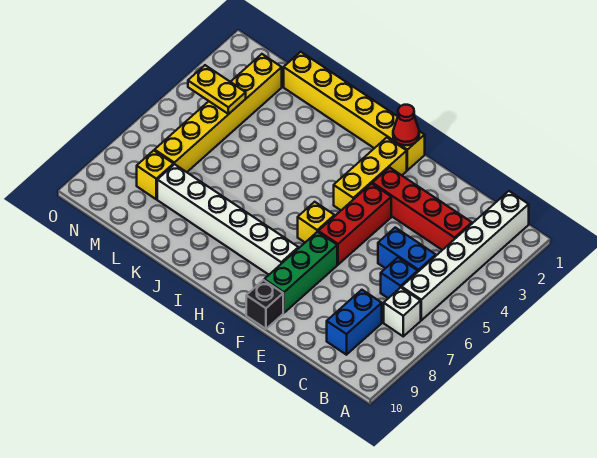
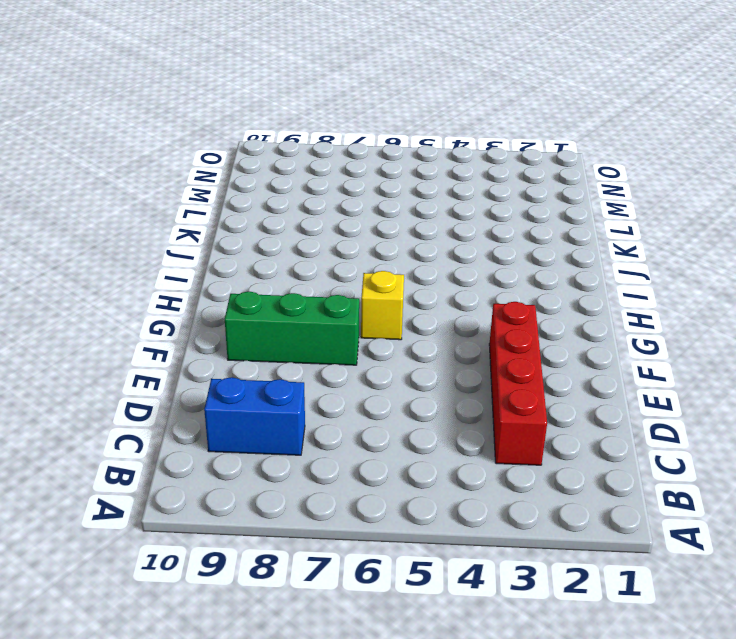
none -> white 1x6 brick [402,191,529,320]
none -> white 1x1 brick [384,288,421,336]
none -> blue 1x2 brick [378,228,436,271]

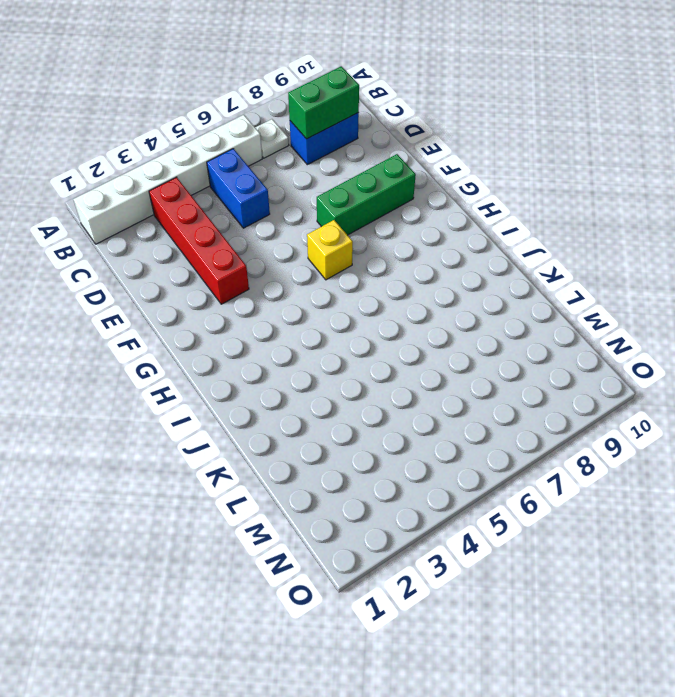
white 1x1 plate [255,119,289,158] -> white 1x1 brick [384,288,421,336]
green 1x2 brick [288,66,359,139] -> none
none -> blue 1x1 brick [381,258,418,298]
none -> red 1x3 brick [318,184,391,265]
none -> black 1x1 brick [246,280,283,329]

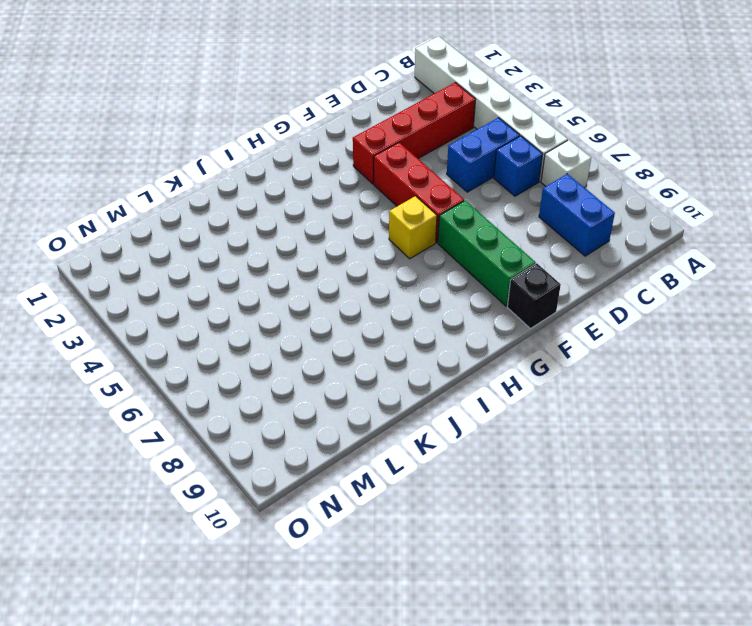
none -> yellow 1x6 brick [284,52,425,170]
none -> yellow 1x3 brick [334,138,407,210]
none -> white 1x6 brick [157,164,298,275]

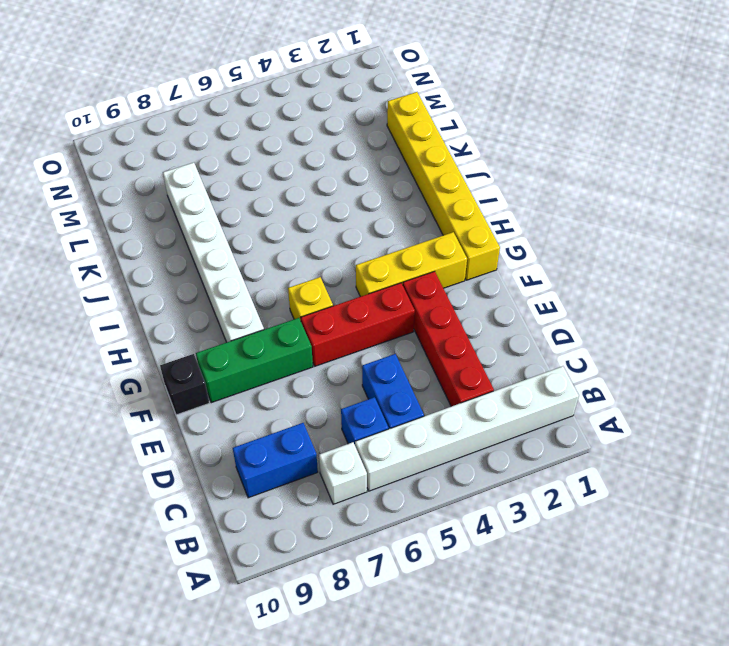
none -> yellow 1x6 brick [155,54,282,172]
none -> yellow 1x1 brick [137,150,174,199]
none -> red 1x1 cone [393,105,419,145]

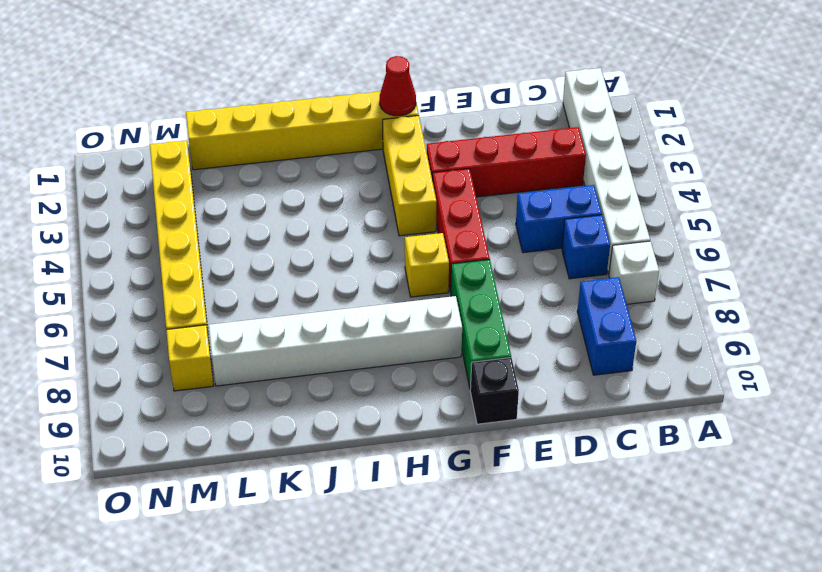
none -> yellow 1x2 plate [188,65,246,114]

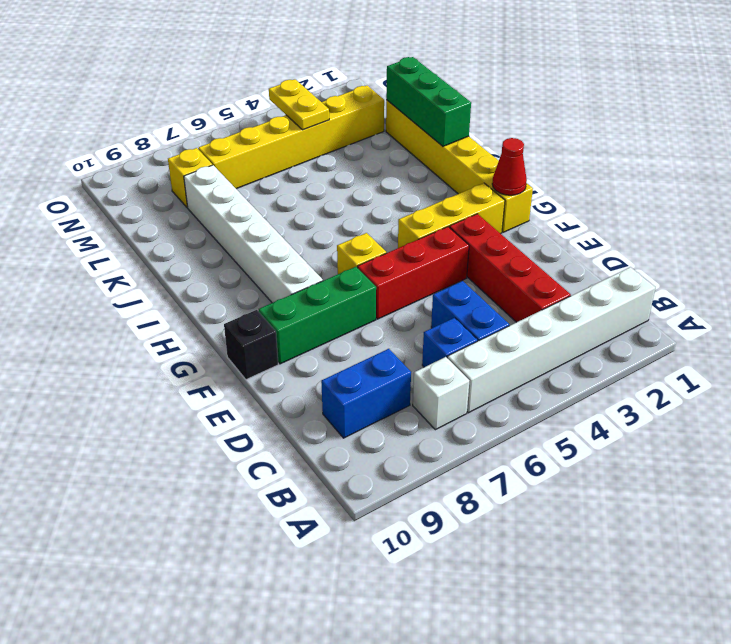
green 1x3 brick [386,57,471,146] -> none

